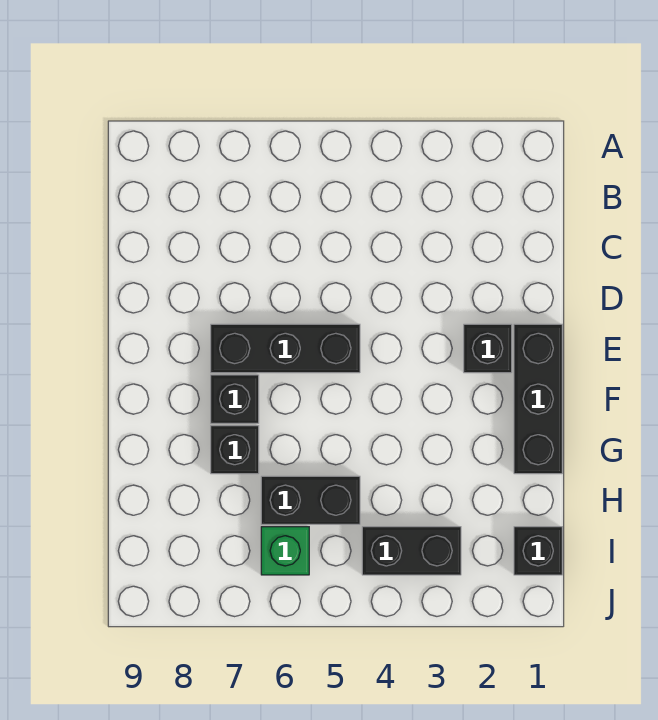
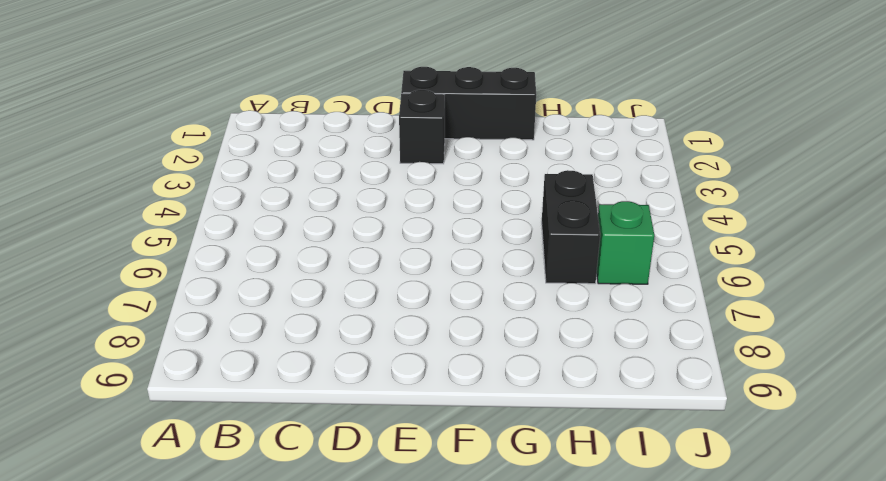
none -> black 1x3 brick [211,324,360,373]
none -> black 1x1 brick [211,375,259,423]

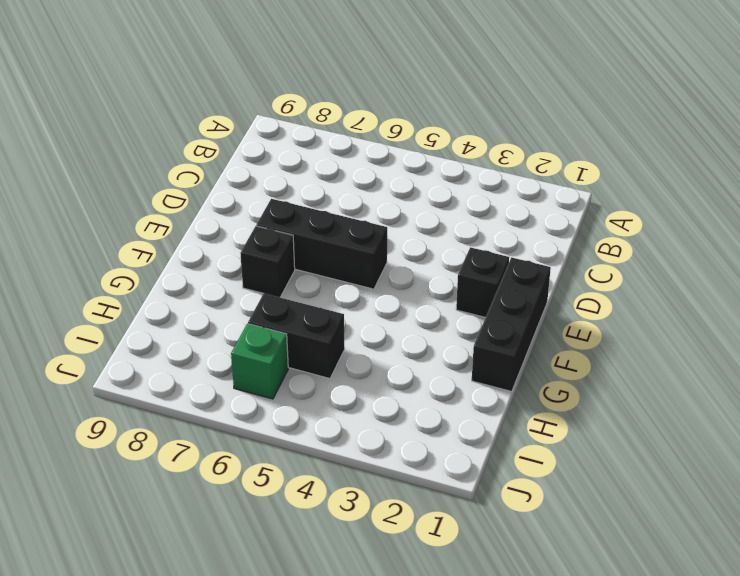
none -> black 1x1 brick [211,426,259,474]
none -> black 1x1 brick [514,527,562,575]

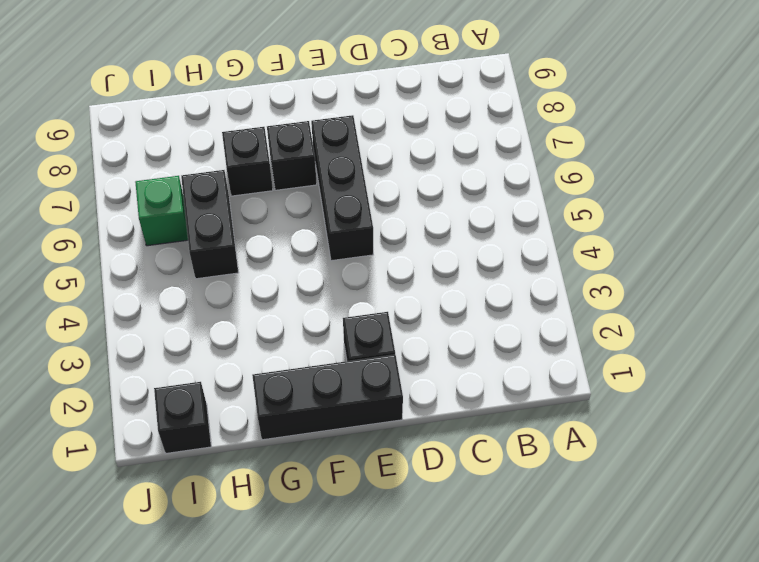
none -> black 1x2 brick [362,527,461,575]

